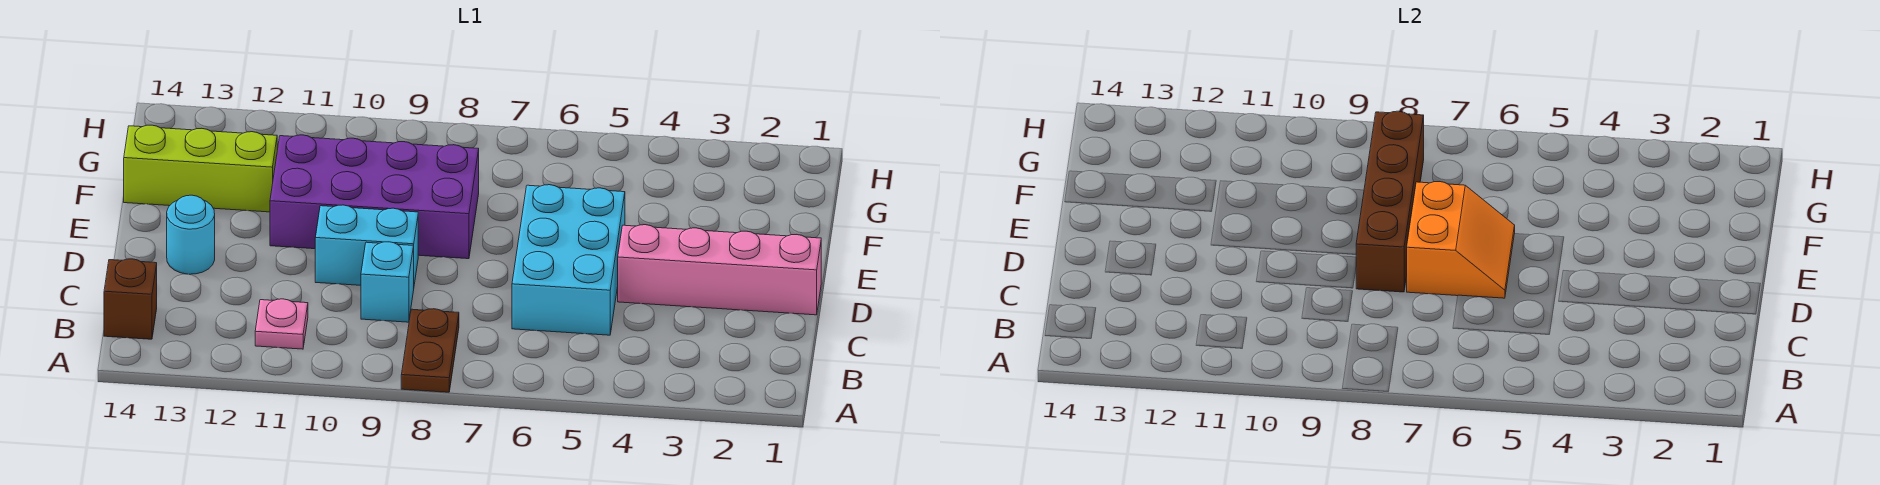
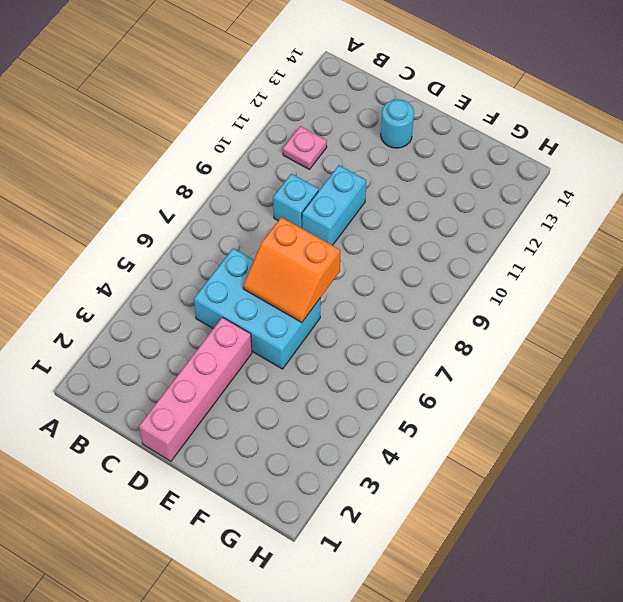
none -> brown 1x2 plate [401,309,459,392]
none -> brown 1x1 brick [104,259,157,339]
none -> purple 2x4 brick [270,135,479,259]

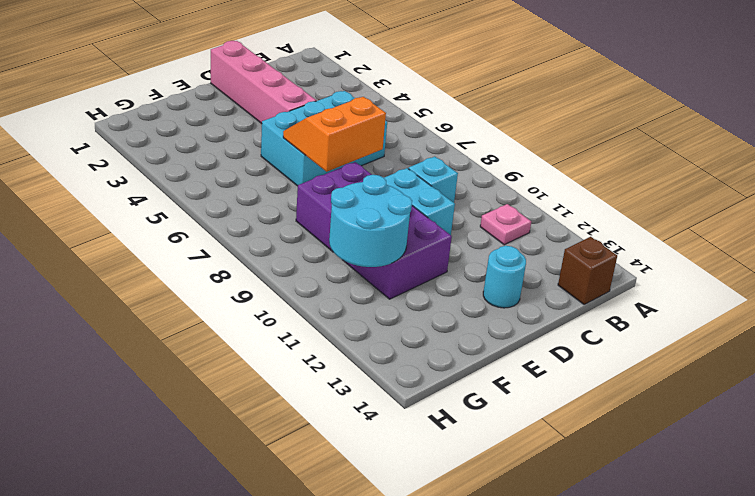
cyan 2x2 round brick [329,175,412,267] -> none
none -> brown 1x2 plate [401,309,459,392]
none -> lime 1x3 brick [124,125,277,212]
none -> brown 1x4 brick [1356,111,1424,292]

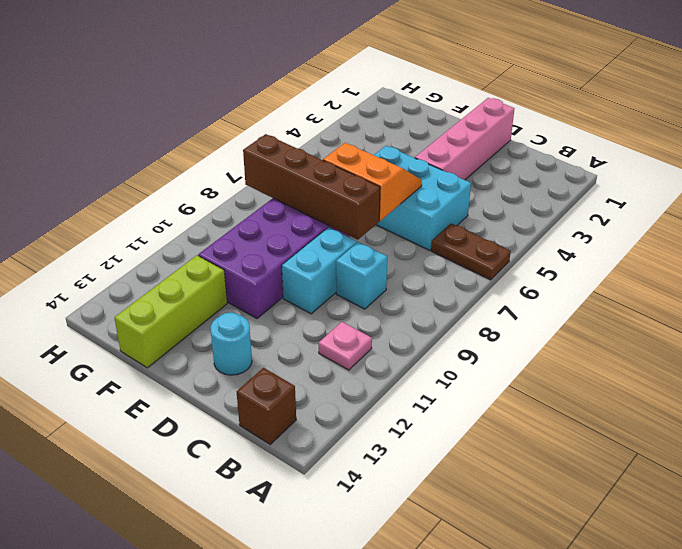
brown 1x2 plate [431,224,511,280] -> brown 1x2 plate moved to [401,309,459,392]

